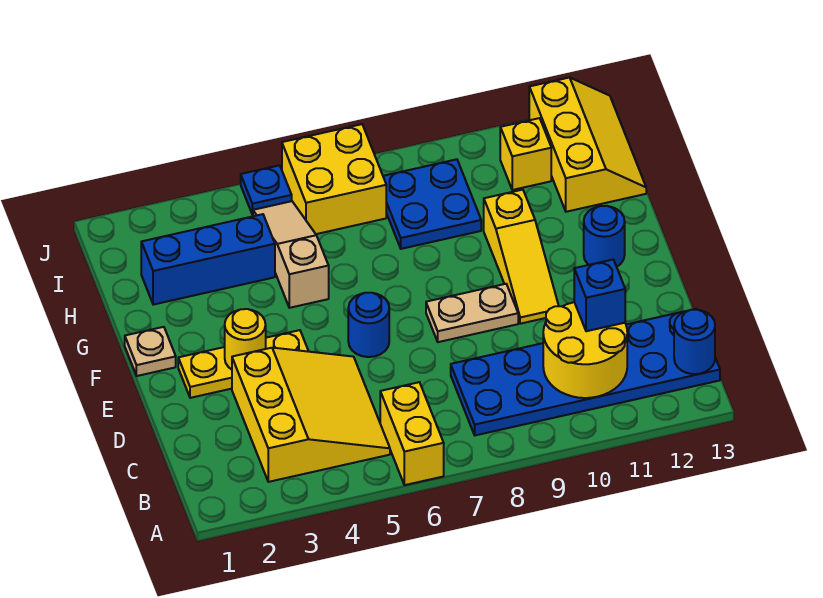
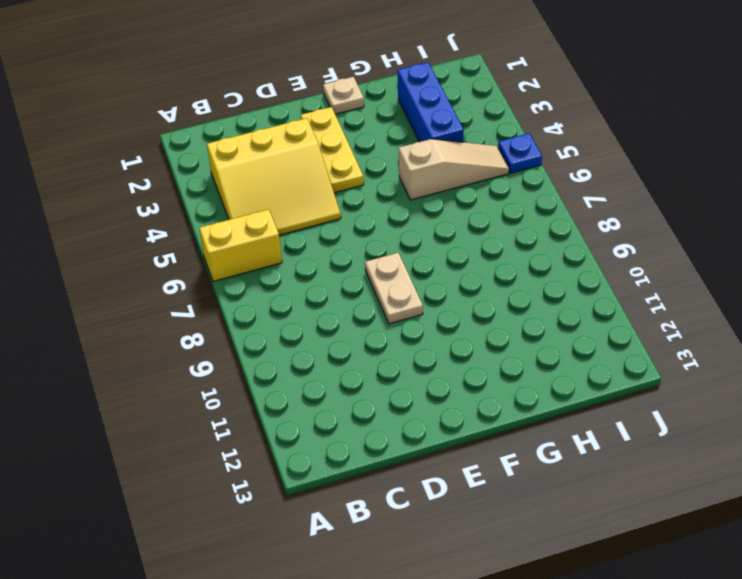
none -> blue 2x6 plate [451,309,720,435]
none -> blue 1x1 round brick [348,293,389,357]
none -> yellow 1x3 slope [484,190,559,324]

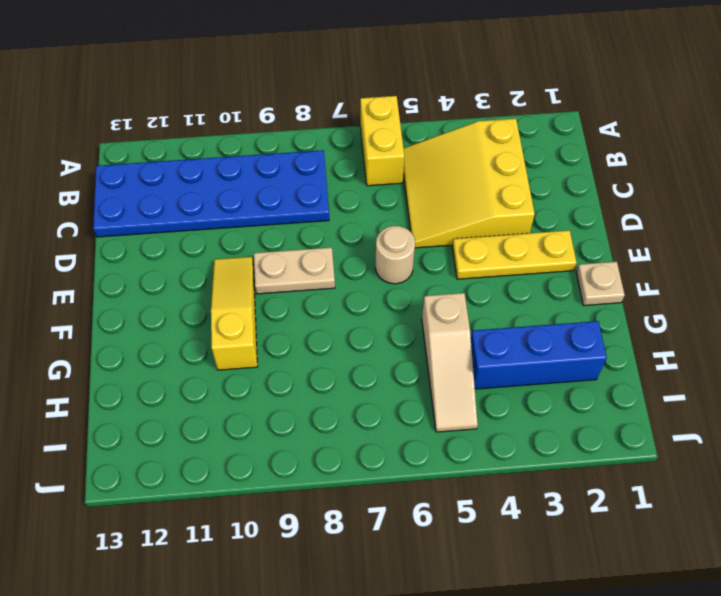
tan 1x1 round brick [375,226,415,284] -> blue 1x1 round brick [348,293,389,357]
none -> blue 1x1 round brick [584,206,625,267]
none -> blue 2x2 plate [383,159,481,249]
none -> yellow 2x3 slope [529,78,646,212]

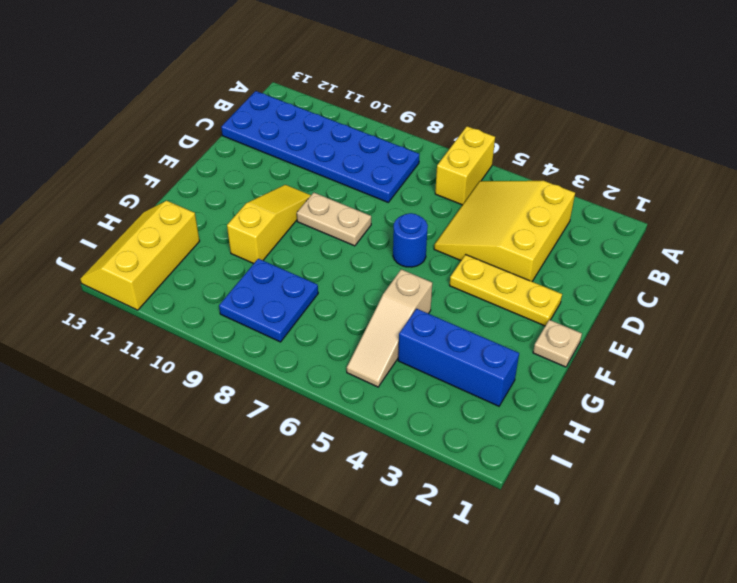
none -> blue 1x1 round brick [584,206,625,267]
none -> yellow 2x2 brick [282,124,386,234]
none -> yellow 1x1 brick [500,118,551,190]

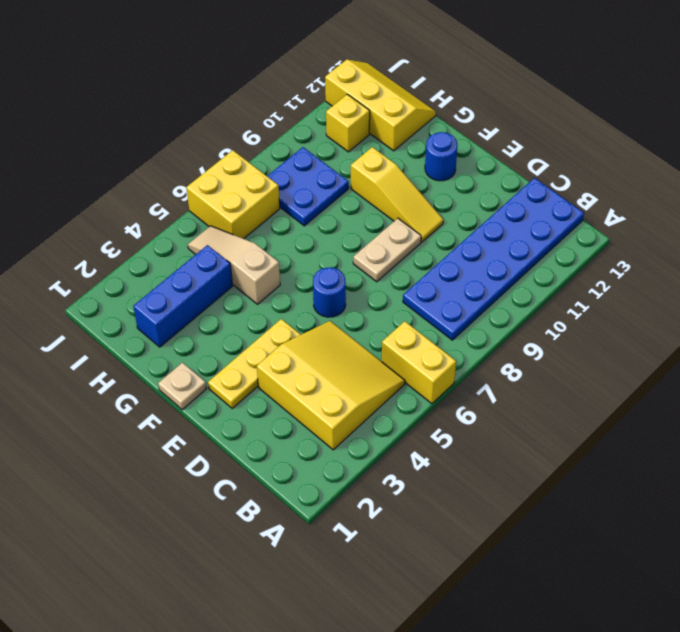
none -> blue 1x1 plate [241,165,292,215]
none -> yellow 2x2 round brick [543,302,627,398]
none -> blue 1x1 round brick [674,310,715,374]

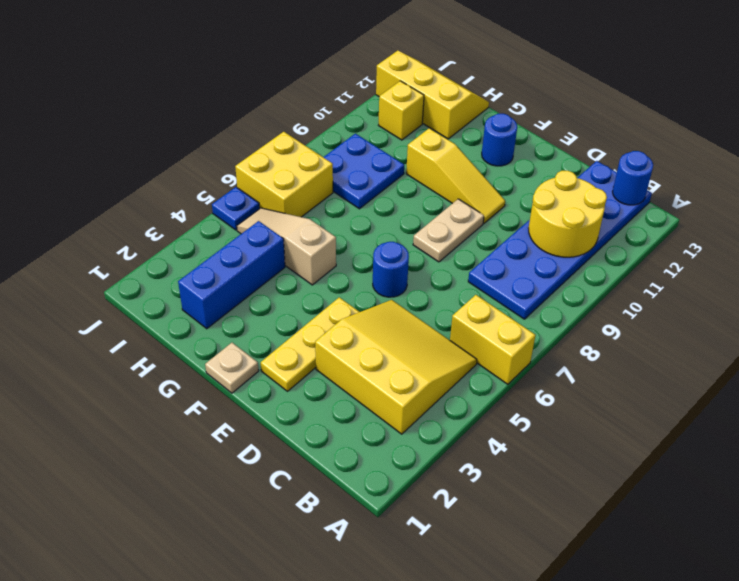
none -> yellow 1x1 round brick [225,309,266,370]
none -> blue 1x1 brick [574,260,625,331]

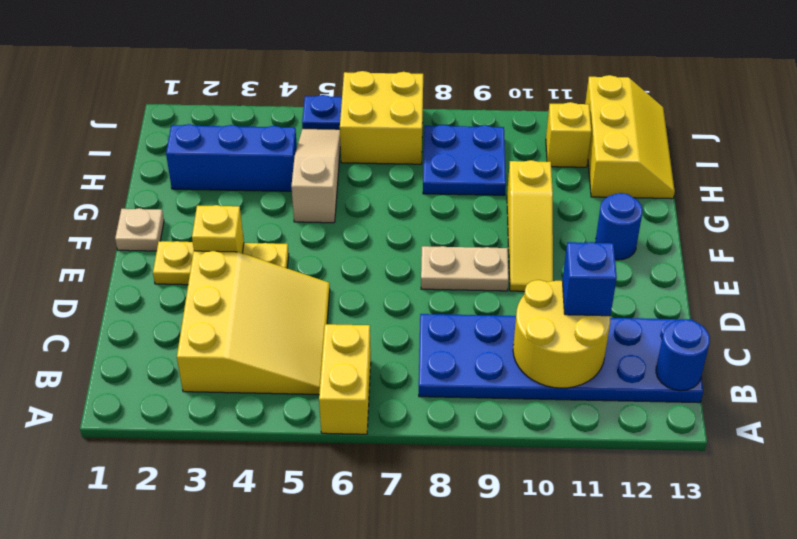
yellow 1x1 brick [192,205,244,253] -> yellow 1x1 round brick [225,309,266,370]
none -> blue 1x1 round brick [348,293,389,357]

